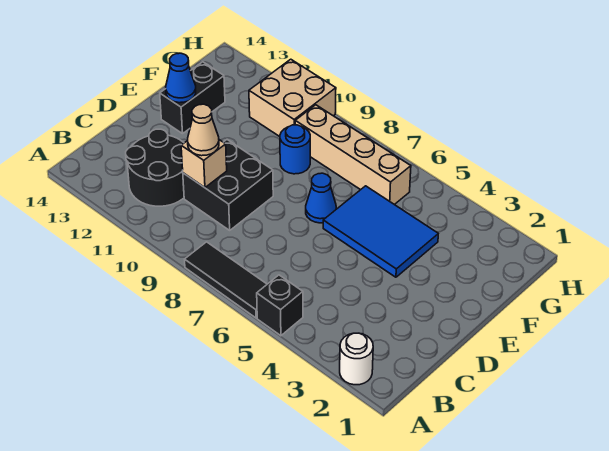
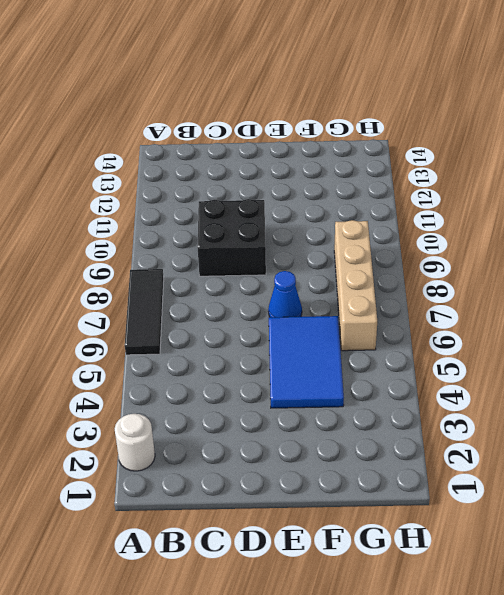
none -> black 1x1 brick [257,275,303,336]
none -> black 2x2 round brick [126,129,184,206]
none -> black 1x2 brick [160,62,225,134]

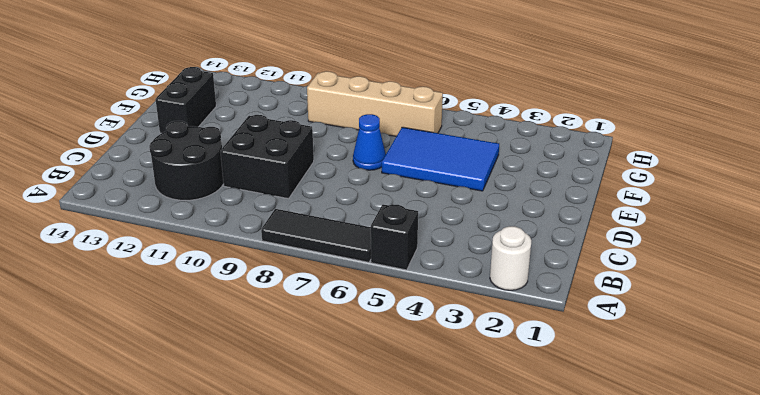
none -> blue 1x1 round brick [280,125,310,174]
none -> tan 2x2 brick [249,59,336,137]
none -> tan 1x1 brick [181,140,227,187]

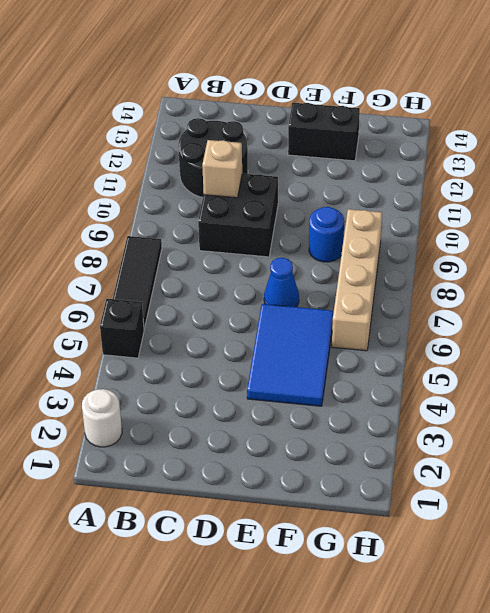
none -> tan 2x2 brick [249,59,336,137]
none -> blue 1x1 cone [166,53,196,103]
none -> tan 1x1 cone [187,104,219,156]

